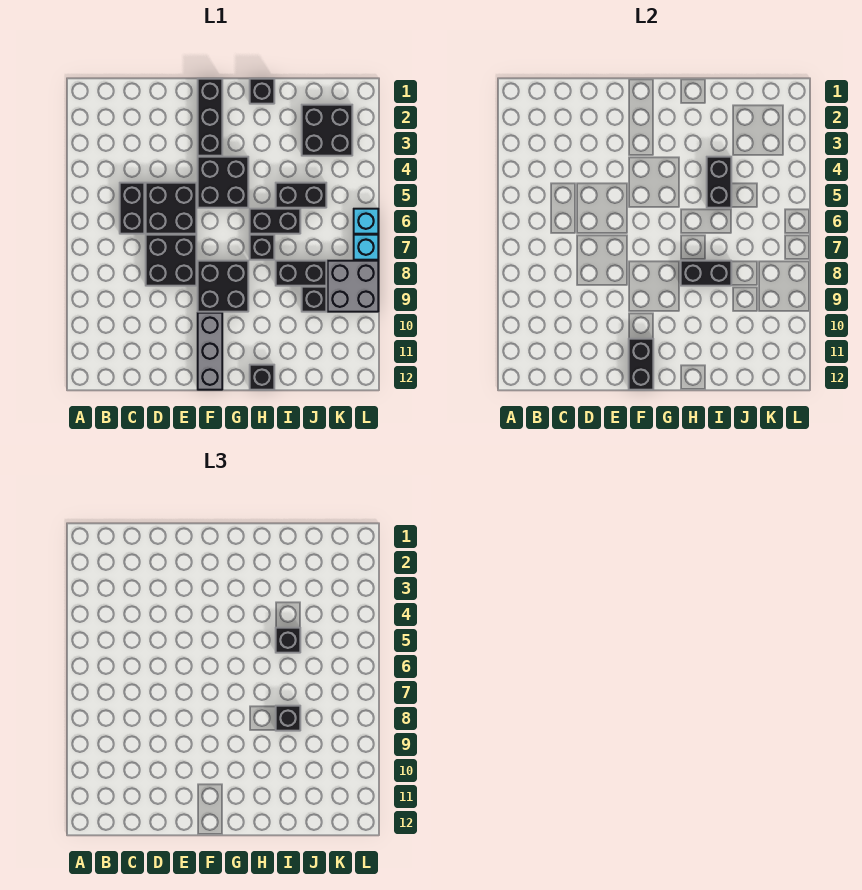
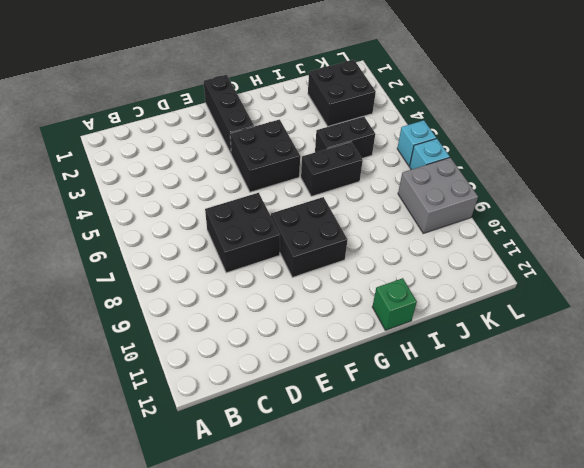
green 1x1 brick [372,278,417,330] -> black 1x1 brick [250,365,274,390]
none -> black 1x2 brick [120,183,144,234]
none -> black 2x2 brick [146,183,196,234]
none -> grey 1x3 brick [198,313,222,390]

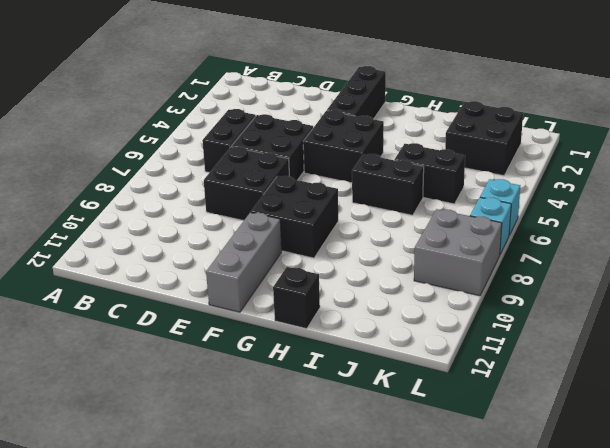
none -> black 1x1 brick [250,79,274,104]
none -> black 1x1 brick [250,235,274,260]
none -> black 1x2 brick [276,261,326,286]

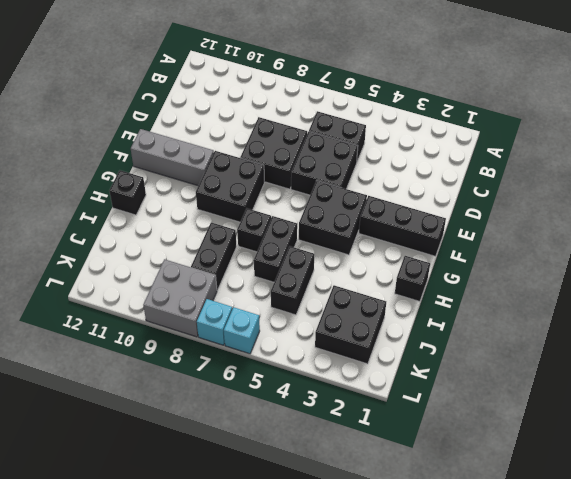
none -> black 1x1 brick [302,287,326,312]
none -> black 1x2 brick [629,339,653,390]
none -> black 1x2 brick [681,261,731,286]

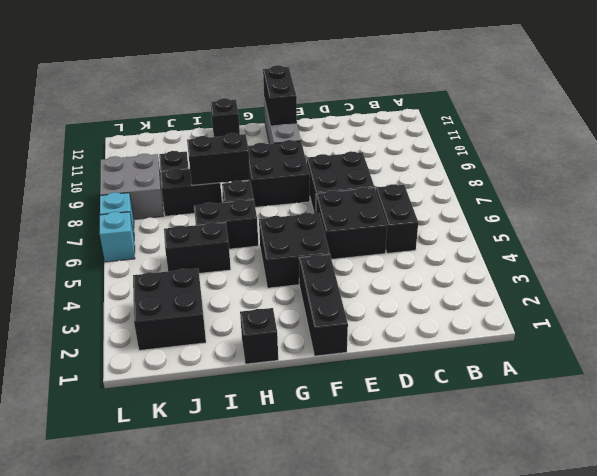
none -> black 1x2 brick [707,157,731,208]
none -> black 1x1 brick [276,628,300,653]
none -> black 1x1 brick [276,706,300,731]

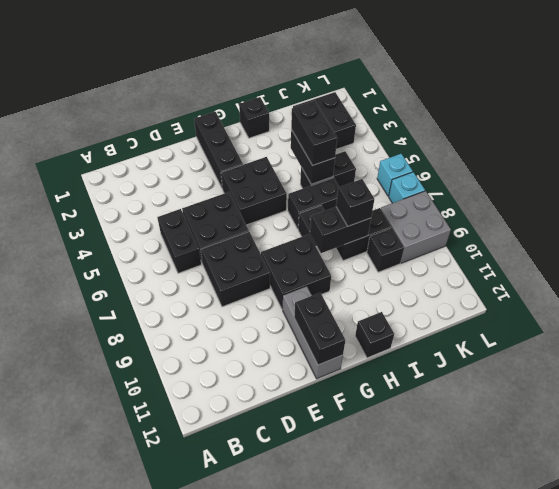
black 1x2 brick [291,101,337,166] -> black 1x1 brick [276,628,300,653]

